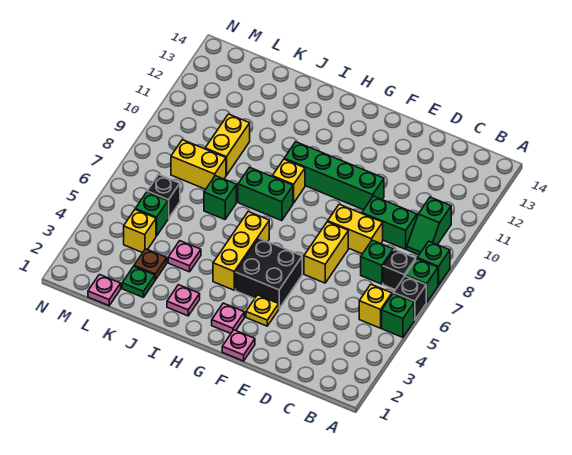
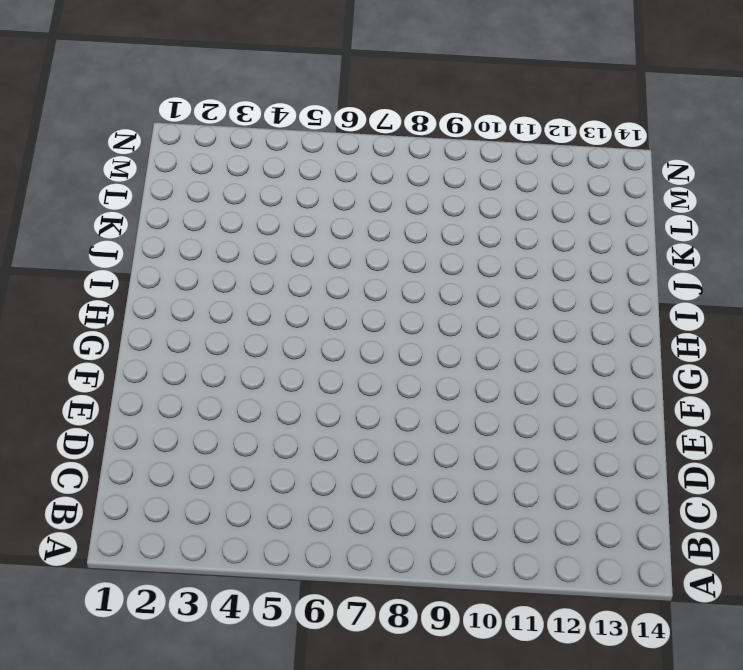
none -> green 1x1 brick [382,293,414,337]
none -> black 1x1 brick [394,276,427,320]
none -> green 1x1 brick [405,259,438,302]
none -> green 1x1 brick [417,241,450,285]

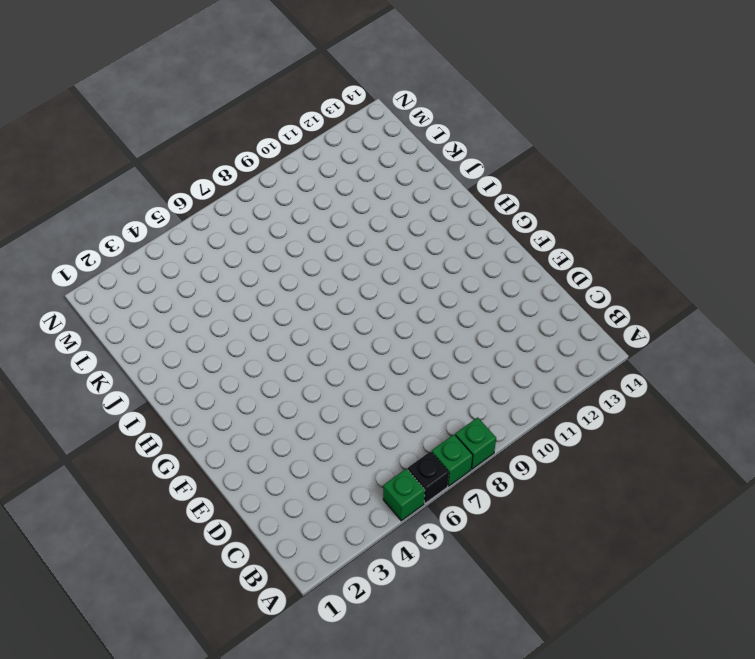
none -> yellow 1x1 brick [359,285,392,328]
none -> black 1x1 brick [383,249,416,290]
none -> green 1x2 slope [407,197,451,255]
none -> green 1x1 brick [361,240,393,284]

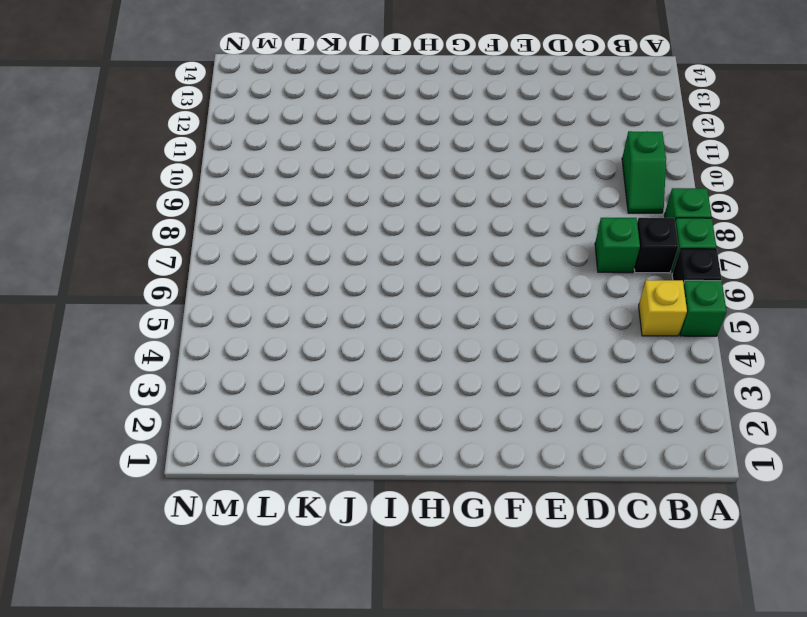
none -> green 1x2 brick [362,196,417,249]
none -> yellow 1x2 brick [328,204,383,254]
none -> yellow 1x2 brick [304,222,348,283]
none -> green 1x4 brick [284,142,384,210]

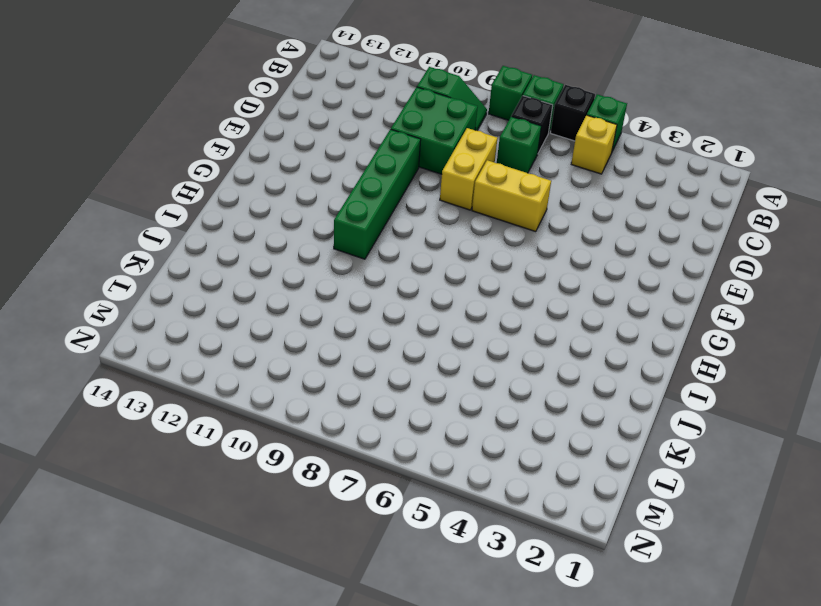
green 2x2 brick [391,87,478,174] -> green 1x2 brick [362,196,417,249]
none -> pink 1x1 plate [222,330,255,361]
none -> yellow 1x1 plate [246,295,279,326]
none -> black 2x2 brick [236,238,302,308]
none -> pink 1x1 plate [212,303,244,334]

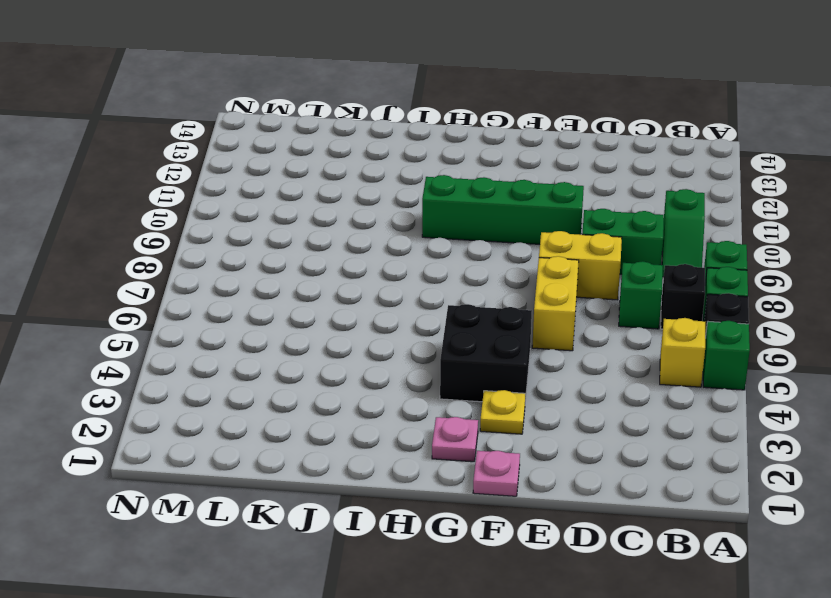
none -> yellow 1x3 brick [213,212,269,290]
none -> green 1x2 brick [238,167,293,221]
none -> yellow 1x1 brick [272,159,305,203]
none -> pink 1x1 plate [167,285,200,316]

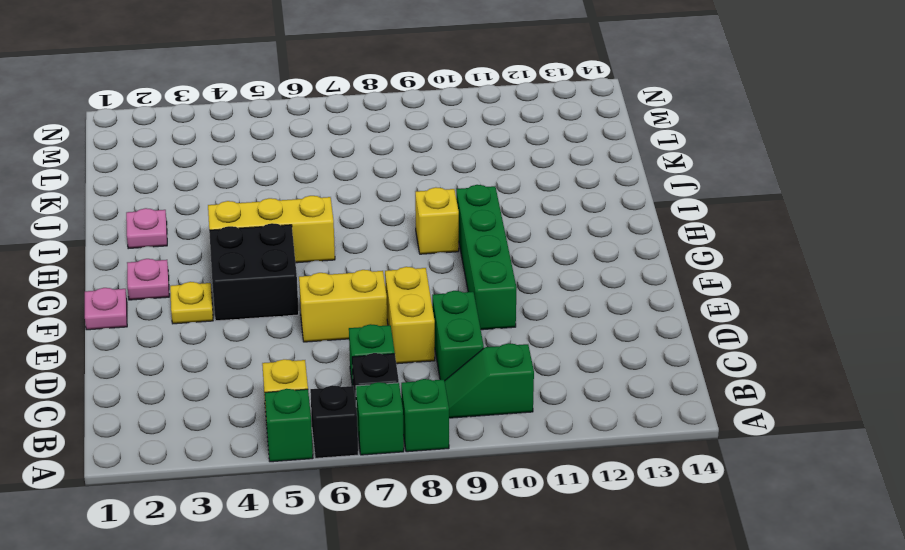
none -> green 1x2 brick [238,167,293,221]
none -> pink 1x1 plate [168,241,201,272]
none -> green 1x1 brick [204,176,236,219]
none -> green 1x1 plate [122,266,155,298]

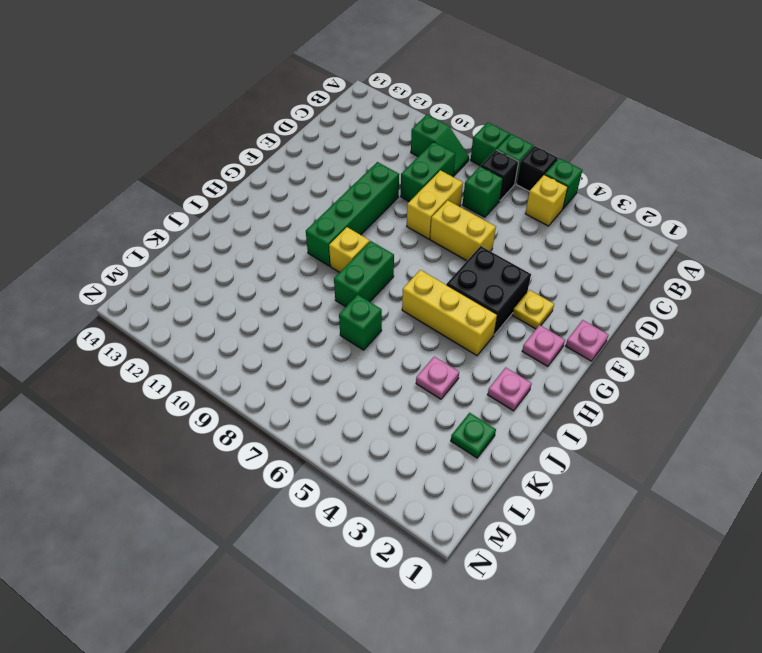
none -> brown 1x1 plate [134,249,167,280]
none -> yellow 1x2 brick [171,140,226,189]
none -> yellow 1x2 brick [205,114,250,176]
none -> pink 1x1 plate [88,275,121,306]

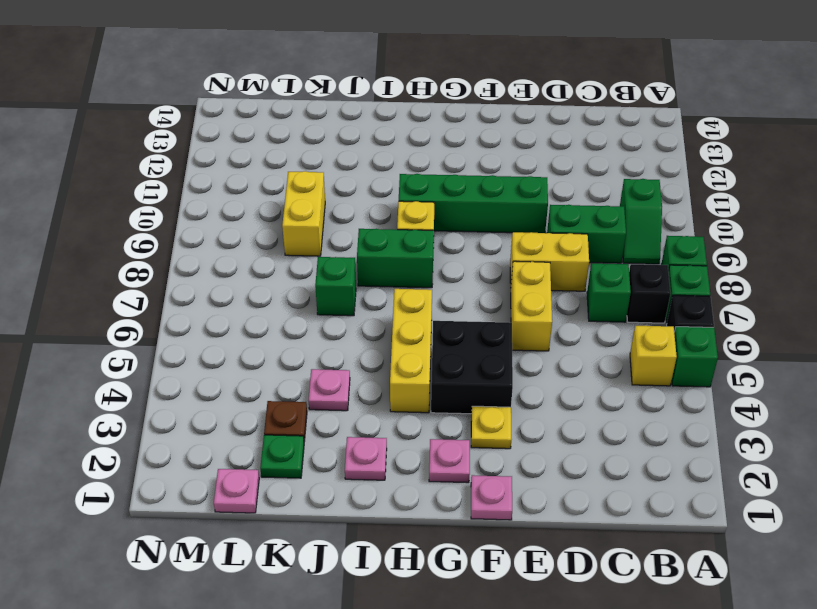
none -> yellow 1x2 brick [171,140,226,189]
none -> yellow 1x1 brick [124,210,156,253]
none -> green 1x1 brick [135,192,168,236]
none -> black 1x1 brick [147,175,180,219]

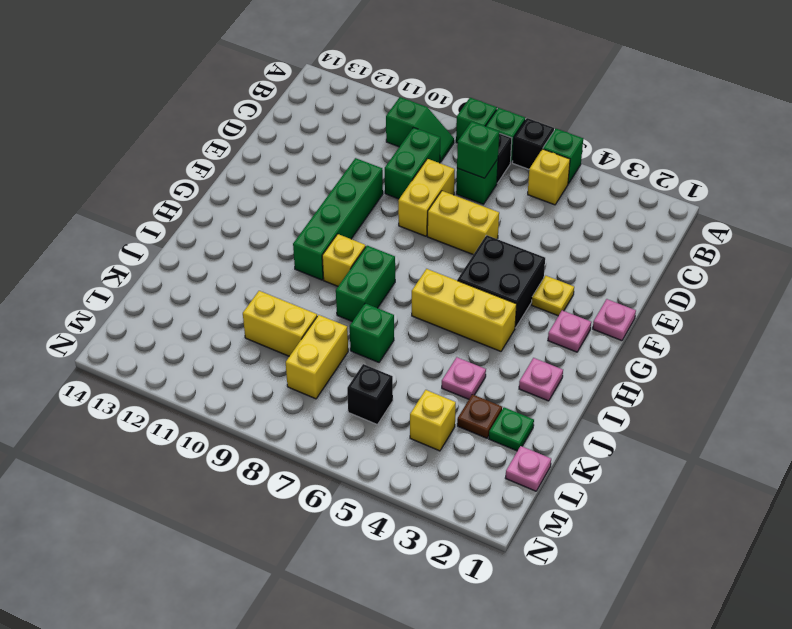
green 1x1 brick [457,121,499,178] -> green 1x1 brick moved to [135,192,168,236]

